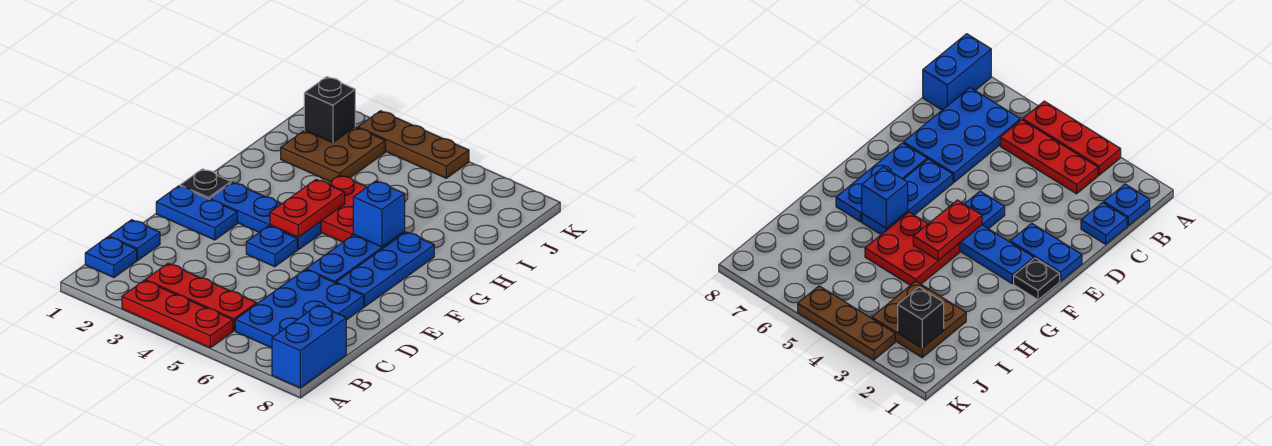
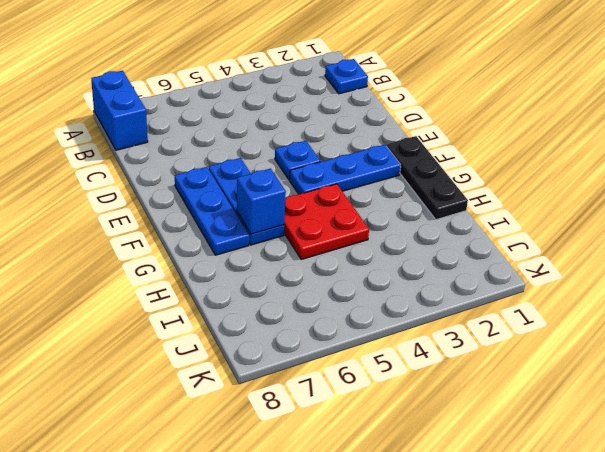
black 1x3 plate [386,136,468,220] -> black 1x1 plate [180,169,231,199]
none -> red 1x3 plate [122,280,233,348]
none -> red 1x3 plate [145,264,256,331]
none -> blue 2x3 plate [235,270,364,348]

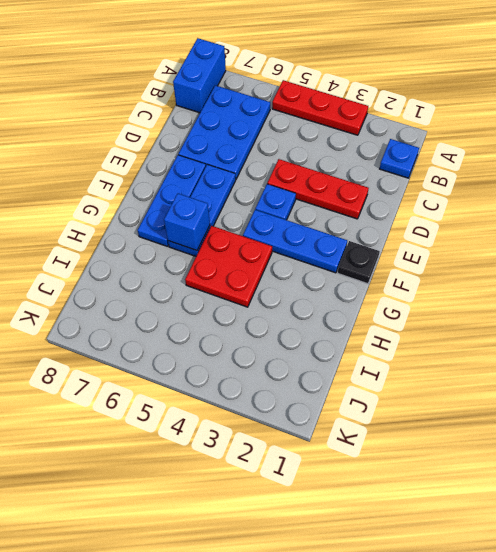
red 1x3 plate [267,159,369,219] -> red 1x3 plate moved to [145,264,256,331]
none -> blue 1x1 plate [109,220,160,261]
none -> blue 1x2 plate [156,186,237,240]
none -> brown 2x2 plate [281,127,385,181]

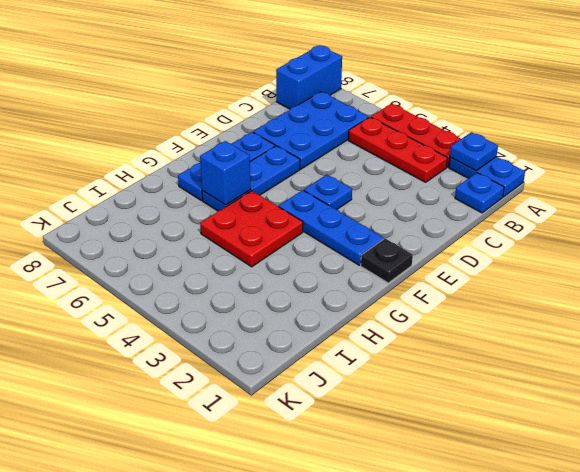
blue 1x2 plate [449,157,525,197] -> blue 1x2 plate moved to [156,186,237,240]
blue 1x1 plate [450,132,498,171] -> blue 1x1 plate moved to [109,220,160,261]
none -> brown 2x2 plate [281,127,385,181]
none -> brown 1x3 plate [358,111,469,178]
none -> red 1x2 plate [270,180,345,237]

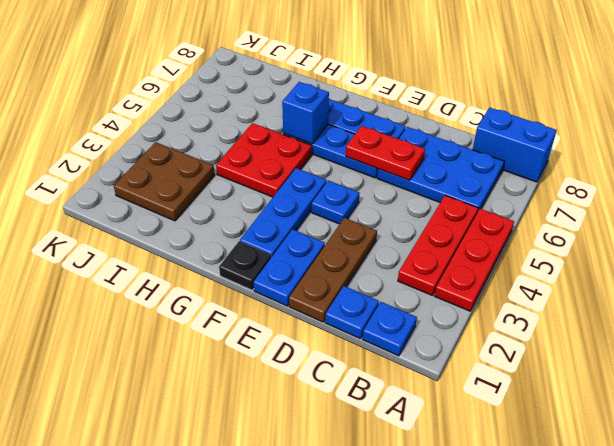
brown 1x3 plate [289,218,377,322] -> brown 1x3 plate moved to [358,111,469,178]
red 1x2 plate [346,126,425,180] -> red 1x2 plate moved to [270,180,345,237]
none -> black 1x1 brick [304,77,355,143]

